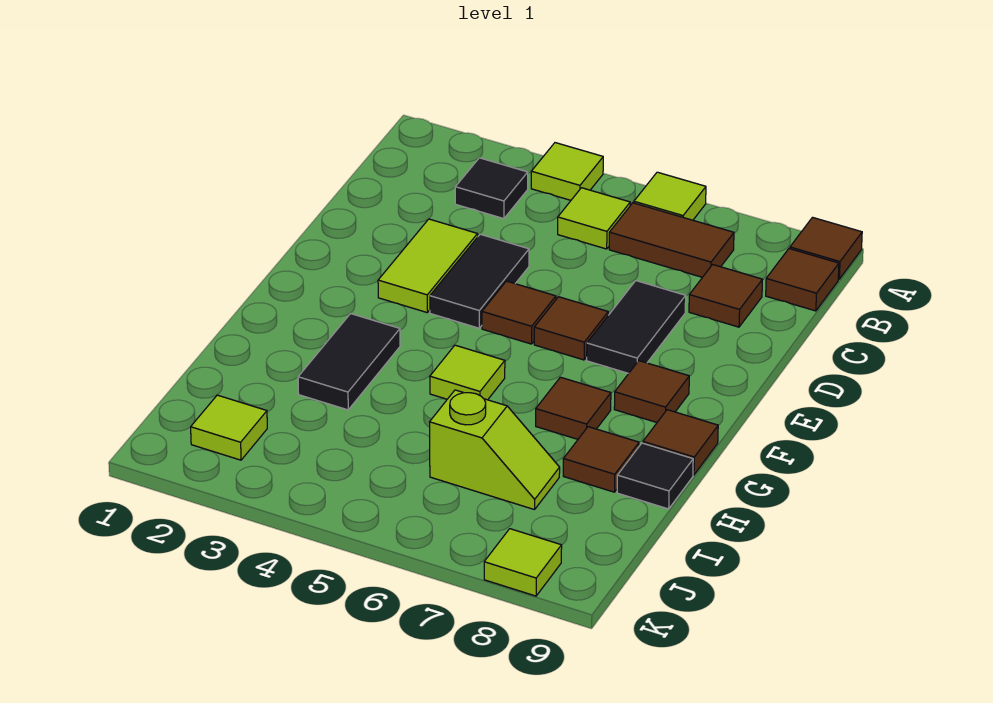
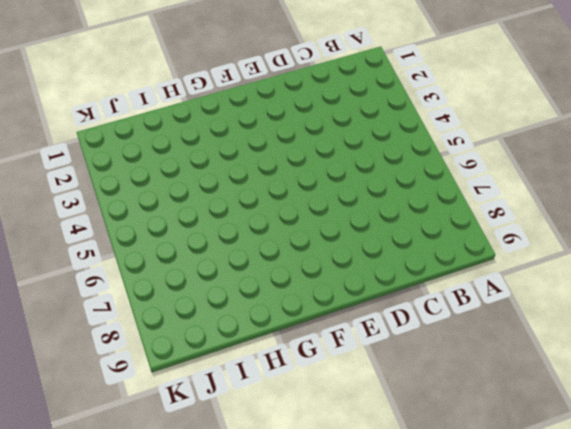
none -> lime 1x1 tile [531,143,603,200]
none -> lime 1x1 tile [634,172,706,220]
none -> brown 1x1 tile [790,217,862,279]

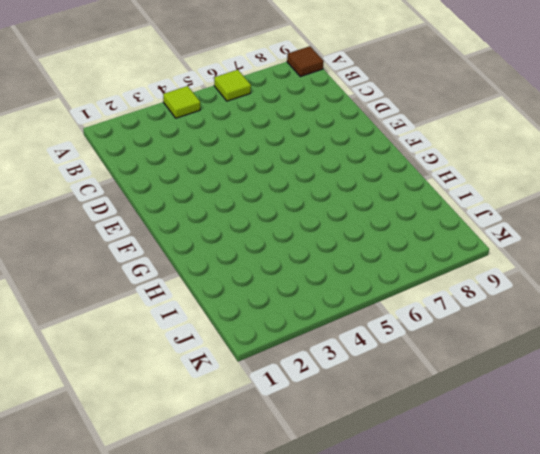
none -> black 1x1 tile [455,158,528,219]
none -> lime 1x1 tile [558,188,630,249]
none -> brown 1x2 tile [609,203,734,277]

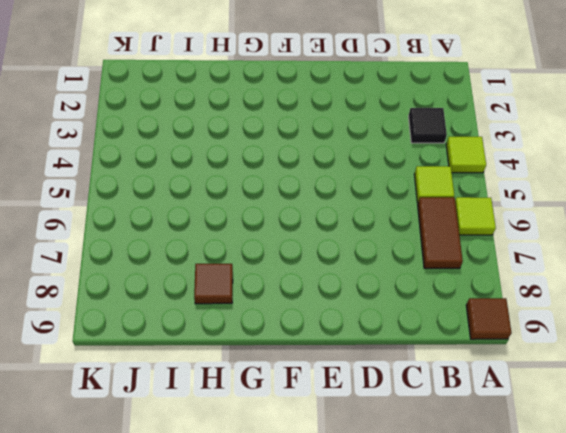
none -> brown 1x1 tile [766,249,839,311]
none -> brown 1x1 tile [689,265,763,327]
none -> lime 1x2 tile [378,219,478,313]

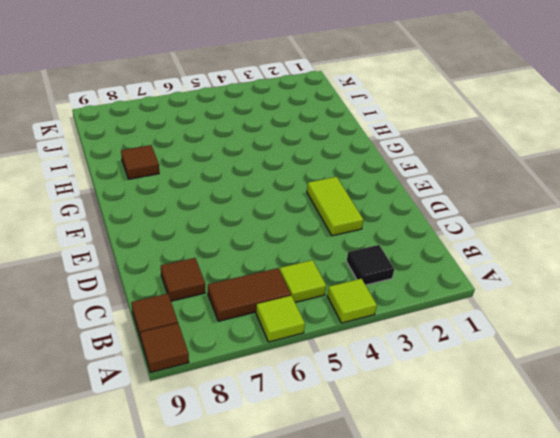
none -> black 1x2 tile [430,234,529,328]
none -> black 1x2 tile [587,281,686,373]
none -> brown 1x1 tile [482,281,556,344]

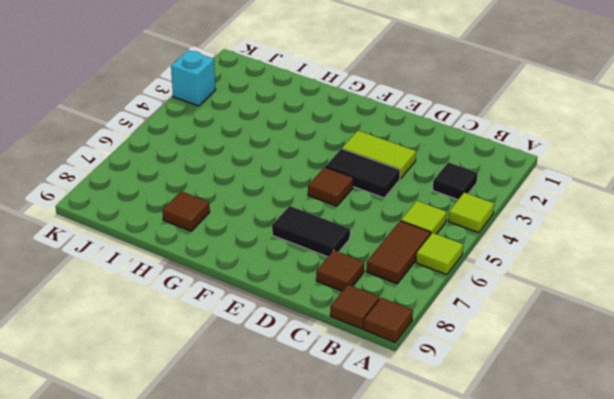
cyan 1x1 brick [171,50,215,106] -> none
none -> brown 1x1 tile [534,297,608,360]
none -> brown 1x1 tile [614,361,689,422]
none -> black 1x2 tile [298,314,400,410]

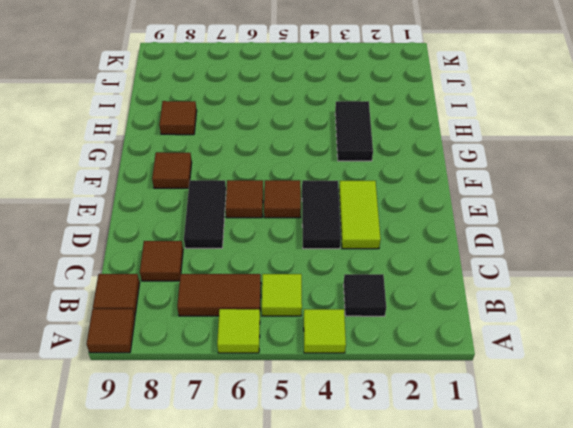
none -> lime 1x1 tile [430,345,505,400]
none -> brown 1x1 tile [536,377,611,439]
none -> brown 1x1 tile [643,410,718,475]

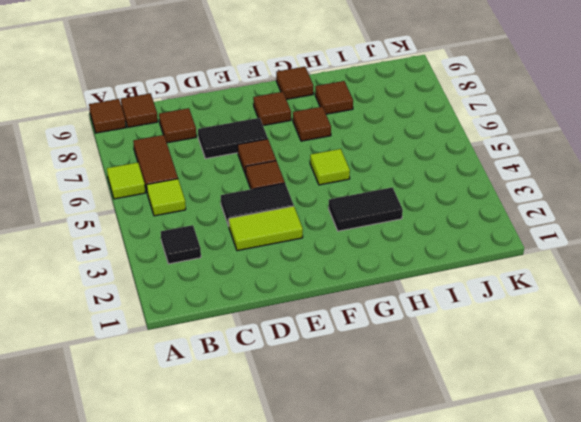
none -> lime 1x1 tile [531,143,603,200]
none -> black 1x1 tile [617,443,693,509]
none -> lime 1x2 slope [430,390,560,510]

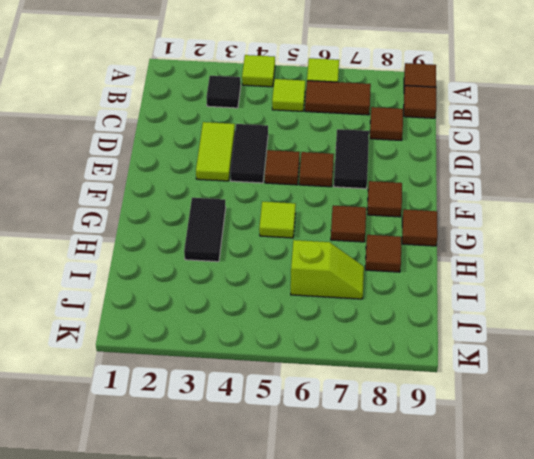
none -> black 1x1 tile [617,443,693,509]
none -> lime 1x1 tile [191,395,267,460]
none -> lime 1x1 tile [484,529,562,596]

